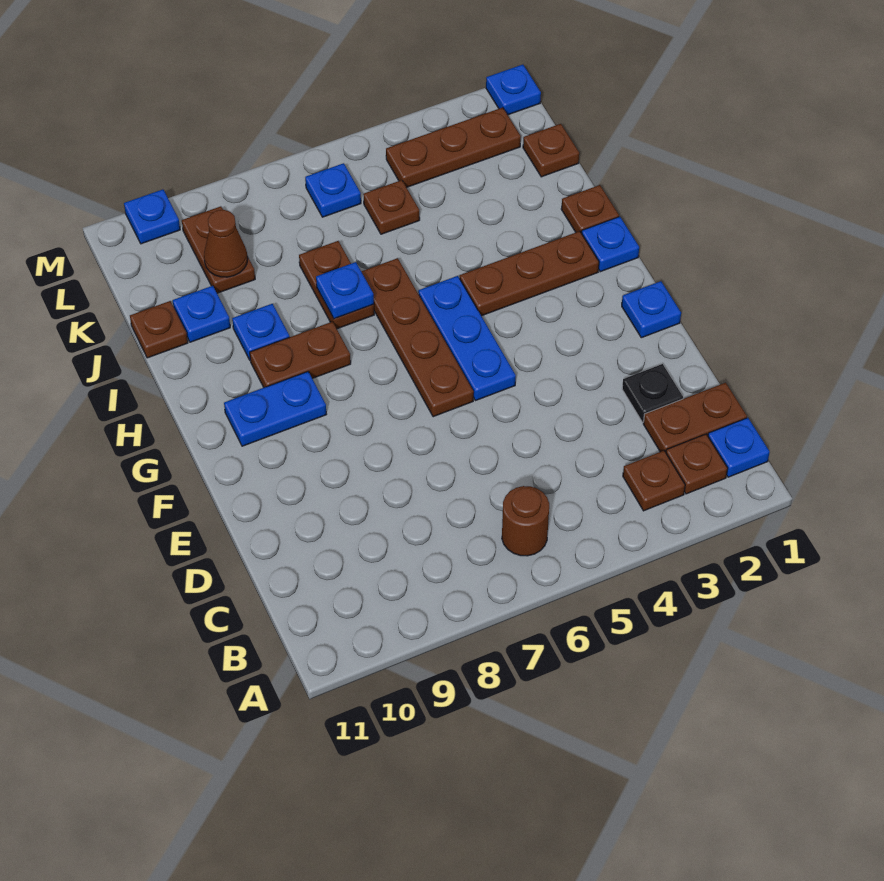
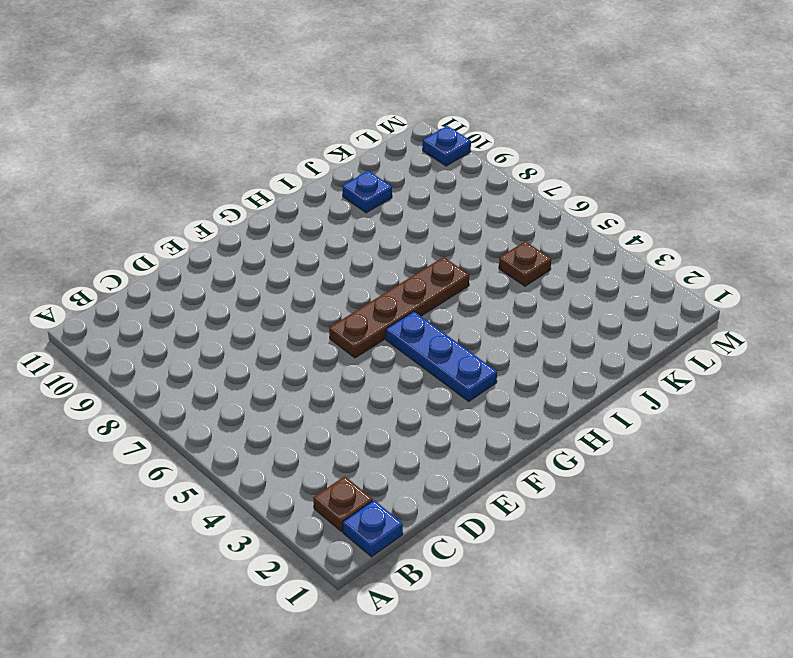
blue 1x3 plate [386,312,497,401] -> blue 1x3 plate turned to [418,276,516,401]
none -> brown 1x1 plate [623,451,685,511]
none -> brown 1x1 round brick [502,486,549,556]
none -> brown 1x2 plate [643,383,747,452]

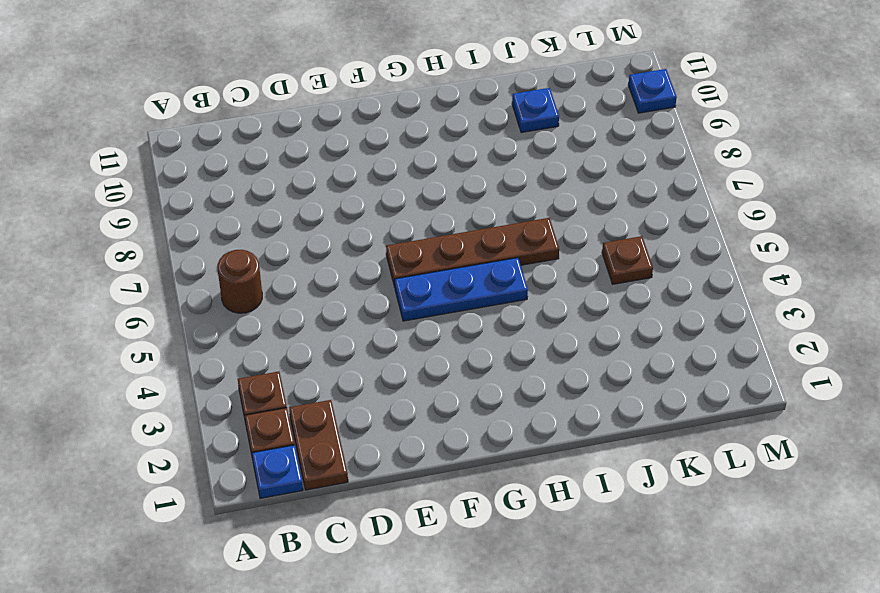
none -> black 1x1 plate [622,364,683,422]
none -> blue 1x1 plate [622,281,681,338]
none -> blue 1x2 plate [224,372,327,446]

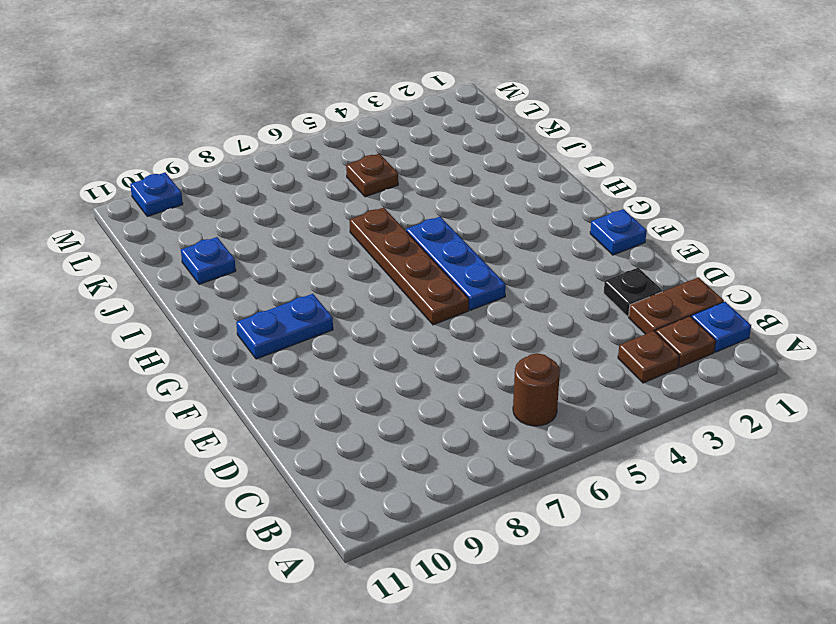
none -> blue 1x1 plate [582,217,639,272]
none -> brown 1x3 plate [460,231,599,316]
none -> brown 1x2 plate [250,322,351,388]

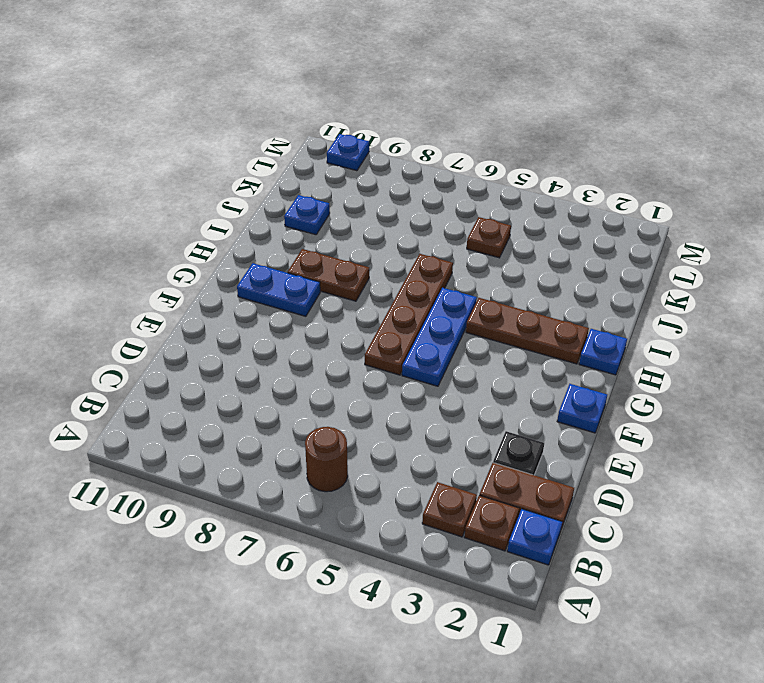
none -> brown 1x1 plate [561,185,619,233]
none -> brown 1x2 plate [299,241,374,329]
none -> blue 1x1 plate [232,304,290,360]

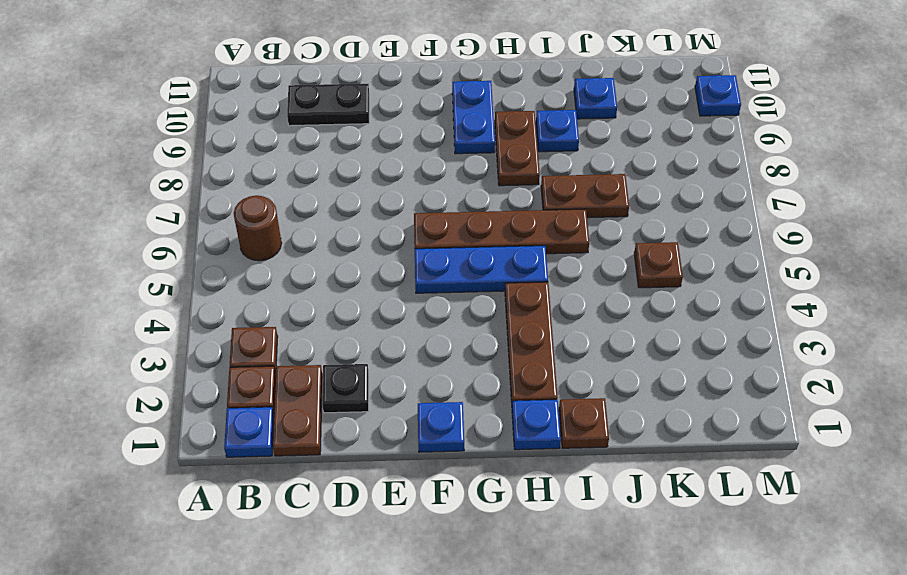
black 1x2 plate [287,84,369,126] -> none
none -> brown 1x1 plate [130,301,188,358]
none -> brown 1x1 plate [523,124,579,177]
none -> brown 1x2 plate [182,206,255,293]

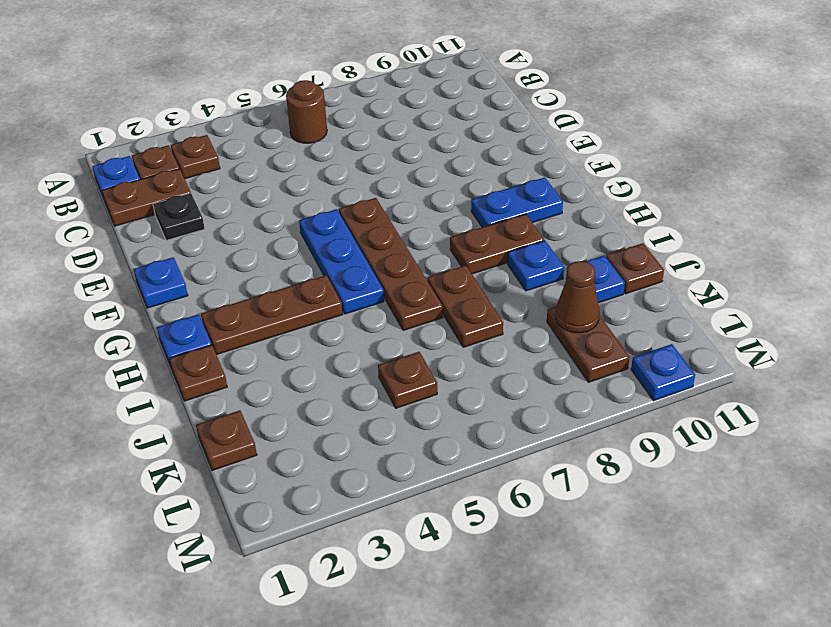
none -> brown 1x3 plate [386,108,521,187]
none -> blue 1x1 plate [305,163,361,217]
none -> blue 1x1 plate [486,65,541,115]

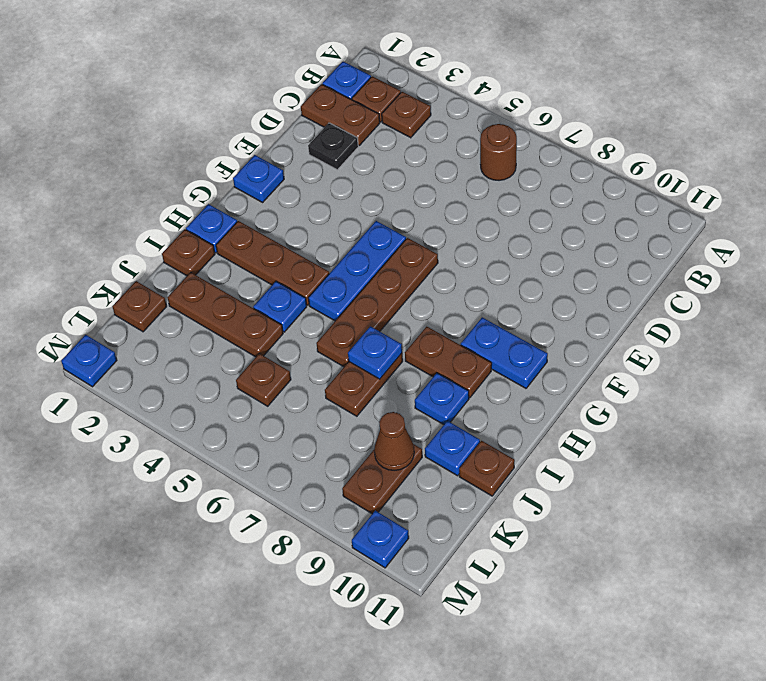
blue 1x1 plate [253,281,307,332] -> blue 1x1 plate moved to [305,163,361,217]
brown 1x3 plate [168,272,283,357] -> brown 1x3 plate moved to [386,108,521,187]

